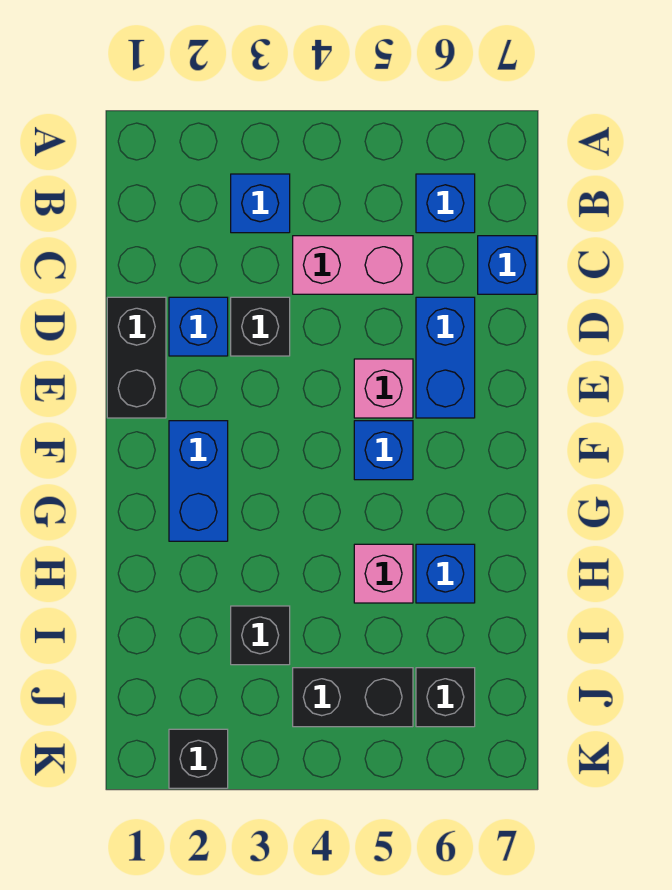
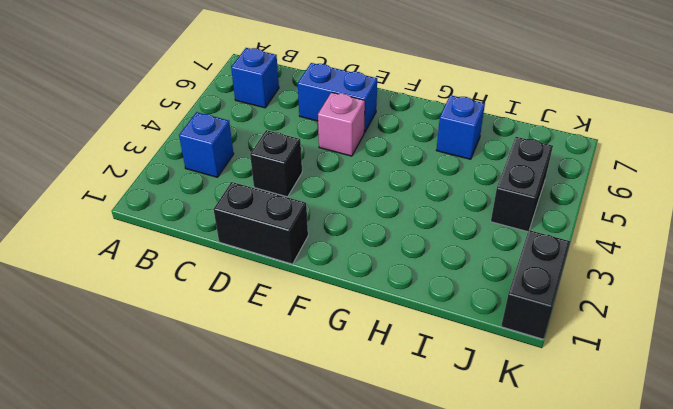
black 1x2 brick [501,230,570,339] -> black 1x1 brick [169,729,228,788]
none -> pink 1x2 brick [293,236,413,294]
none -> blue 1x1 brick [478,236,536,294]
none -> blue 1x1 brick [169,297,228,356]

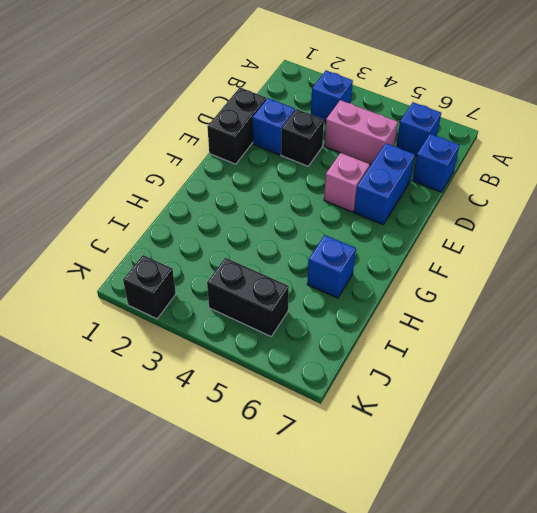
none -> blue 1x2 brick [169,421,228,541]
none -> blue 1x1 brick [354,421,413,480]
none -> pink 1x1 brick [354,544,413,603]

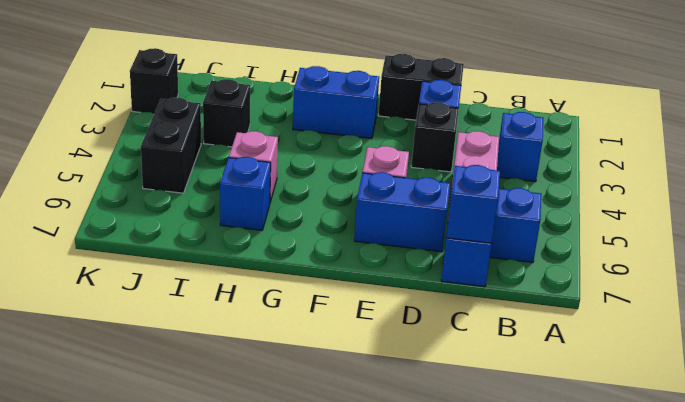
blue 1x1 brick [446,165,500,243] -> blue 1x1 brick moved to [354,421,413,480]
none -> black 1x1 brick [416,668,475,727]

